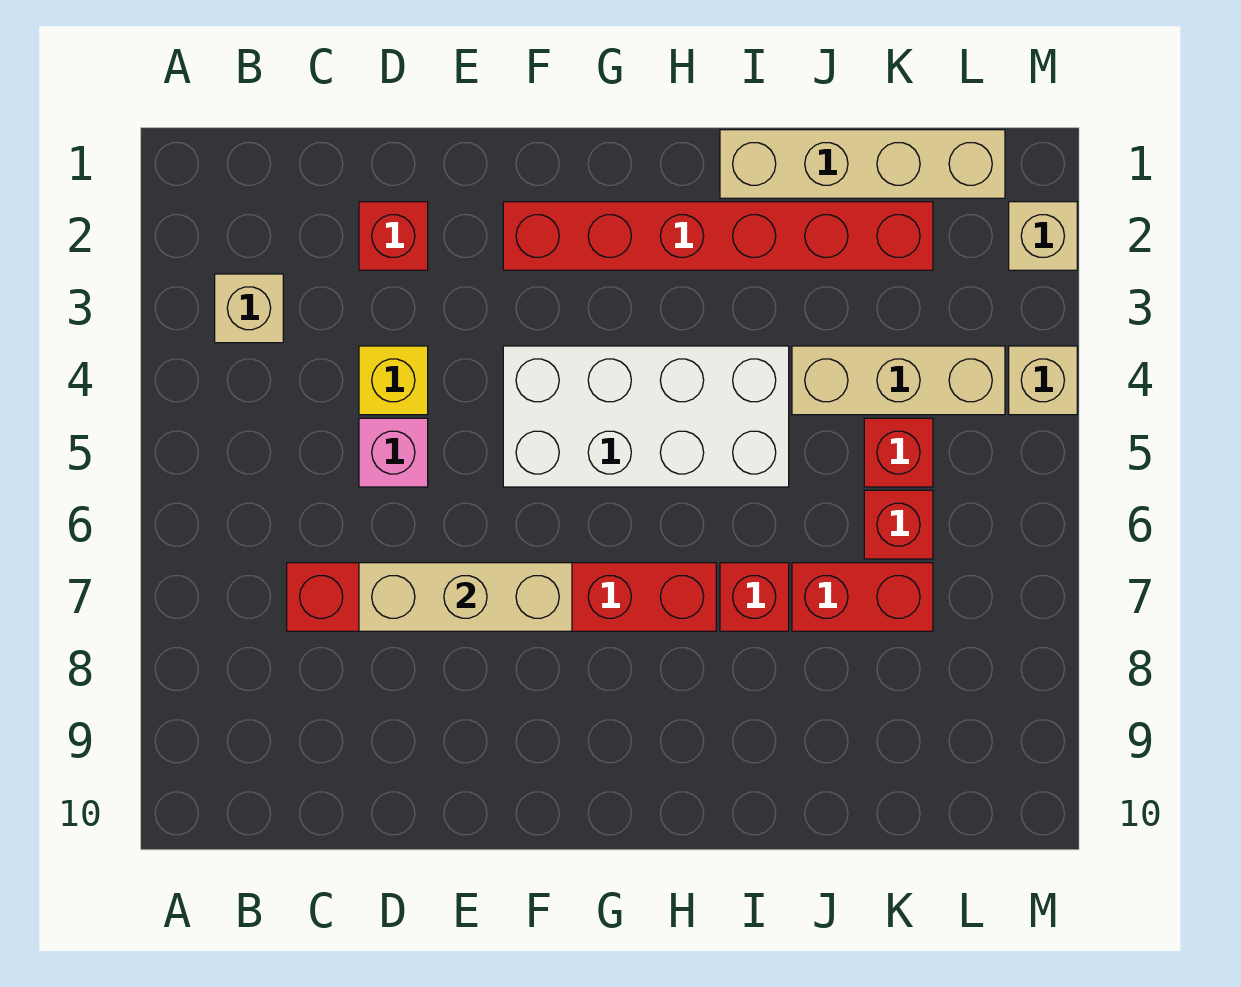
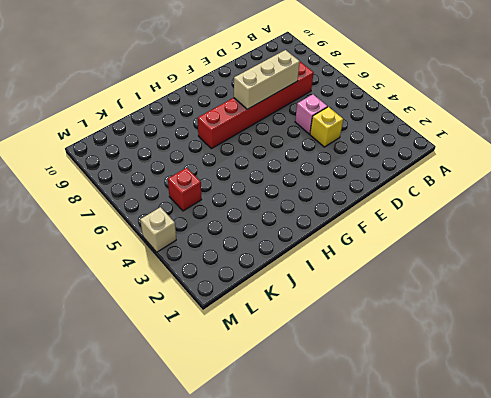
none -> tan 1x1 brick [215,274,283,343]
none -> red 1x1 brick [359,202,428,270]
none -> red 1x6 brick [503,202,933,270]

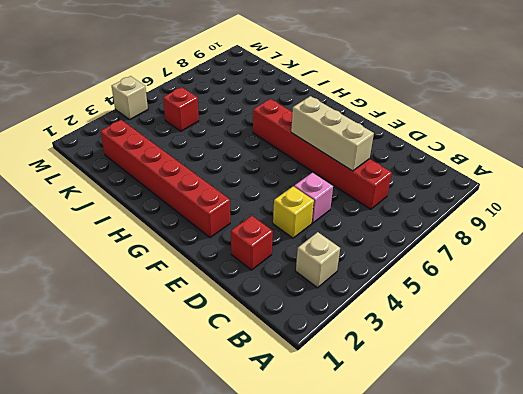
none -> white 2x4 brick [503,346,789,487]
none -> tan 1x4 brick [720,130,1005,198]
none -> red 1x1 brick [720,563,789,631]

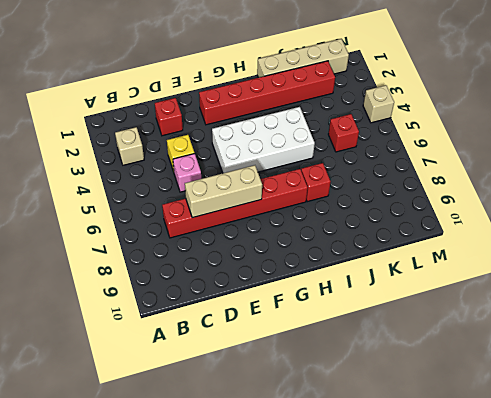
none -> tan 1x3 brick [792,346,1005,415]
none -> red 1x2 brick [792,563,933,631]
none -> red 1x1 brick [864,490,933,559]

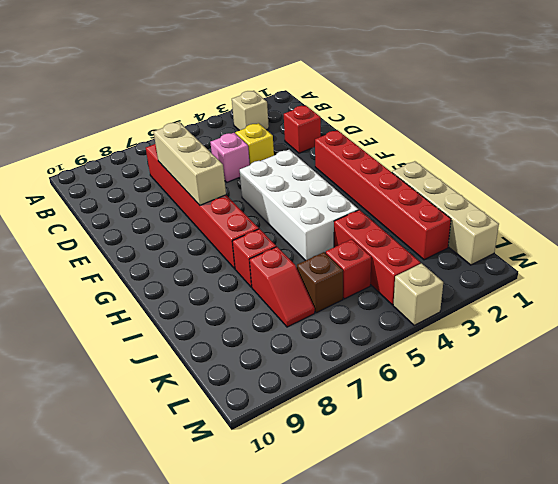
red 1x3 brick [334,210,420,305] -> tan 1x3 brick [792,346,1005,415]
red 1x2 slope [250,247,315,327] -> red 1x2 brick [792,563,933,631]
brown 1x1 brick [297,252,343,313] -> red 1x1 brick [864,490,933,559]
none -> tan 1x1 brick [1009,202,1077,270]

